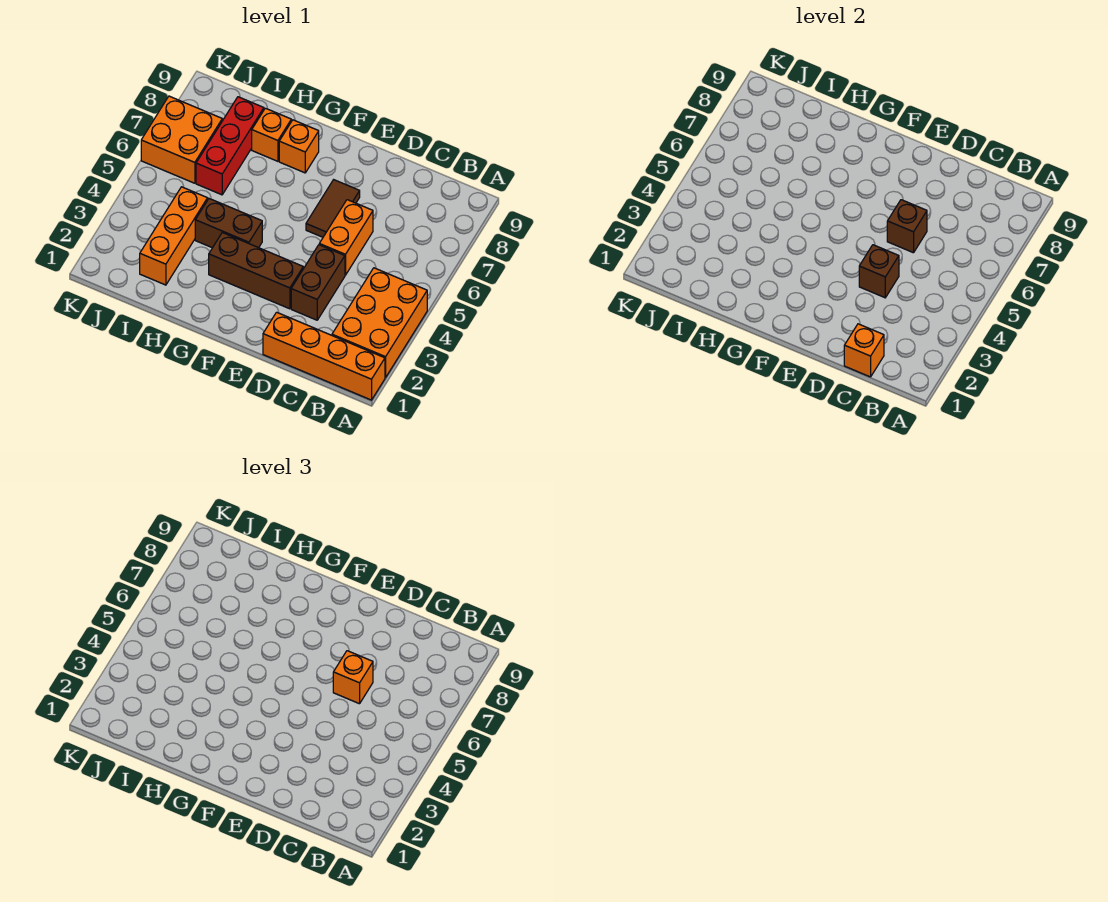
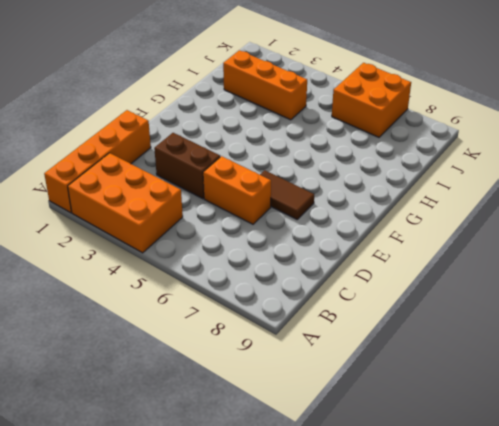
none -> brown 1x3 brick [209,233,303,309]
none -> brown 1x2 brick [195,199,262,248]
none -> orange 1x1 brick [279,120,319,173]

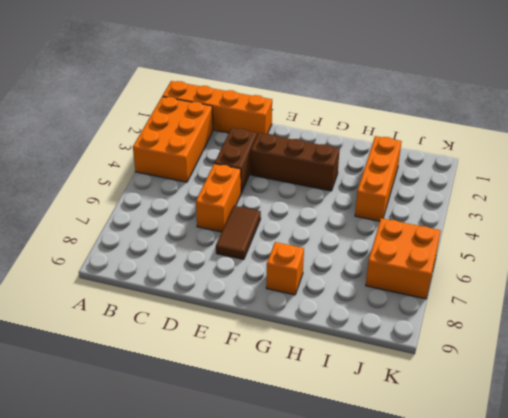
none -> brown 1x2 brick [195,199,262,248]
none -> orange 1x1 brick [252,108,291,161]
none -> red 1x3 brick [196,97,264,195]

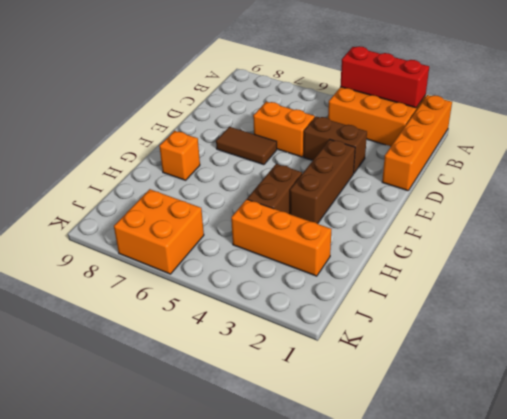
red 1x3 brick [340,46,429,108] -> red 1x3 brick moved to [196,97,264,195]
none -> orange 1x1 brick [252,108,291,161]
none -> orange 1x1 brick [844,324,884,377]
none -> brown 1x1 brick [859,245,899,298]

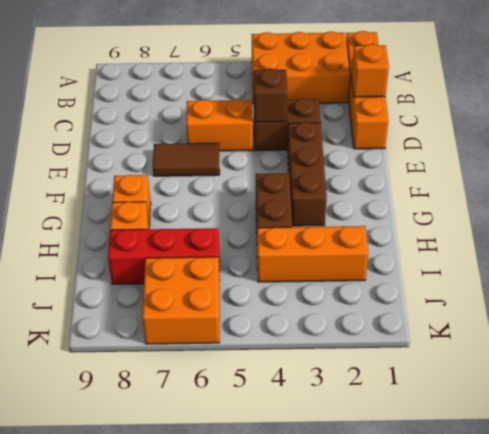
none -> brown 1x1 brick [887,200,927,253]
none -> orange 1x1 brick [333,651,373,704]

